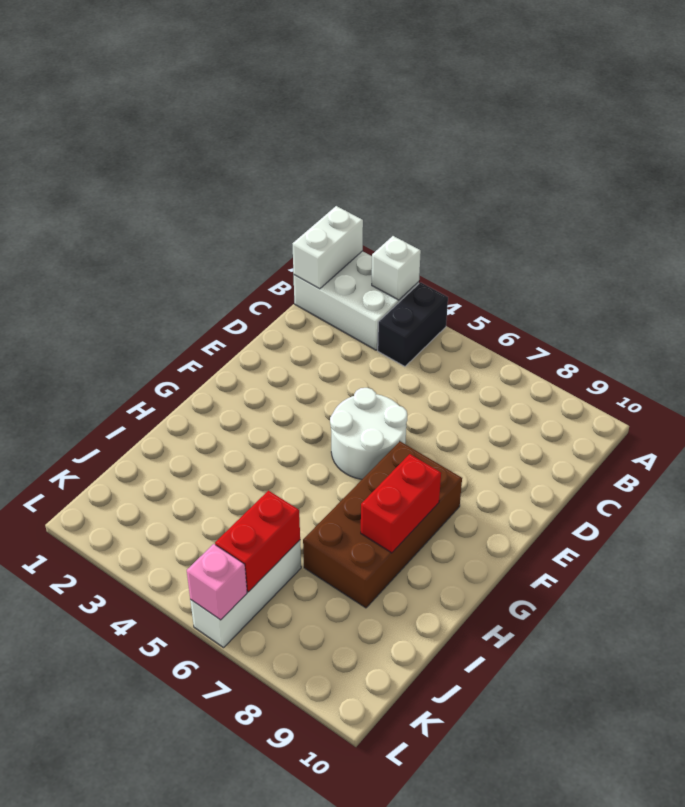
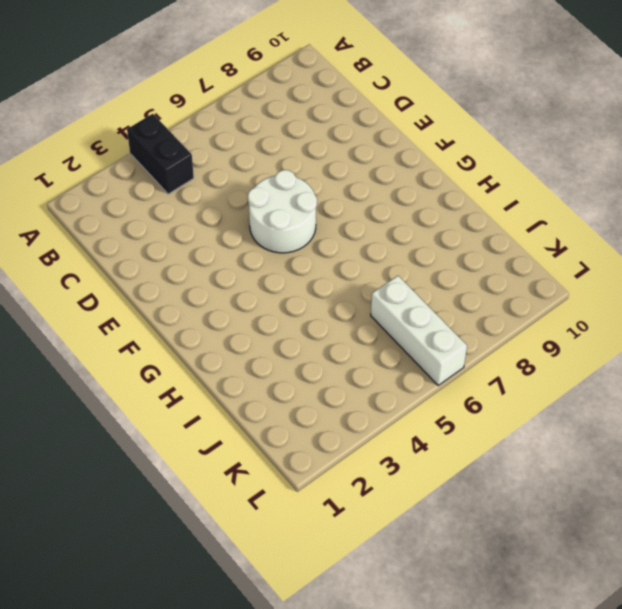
none -> white 2x3 brick [294,251,419,350]
none -> brown 2x4 brick [303,441,462,608]

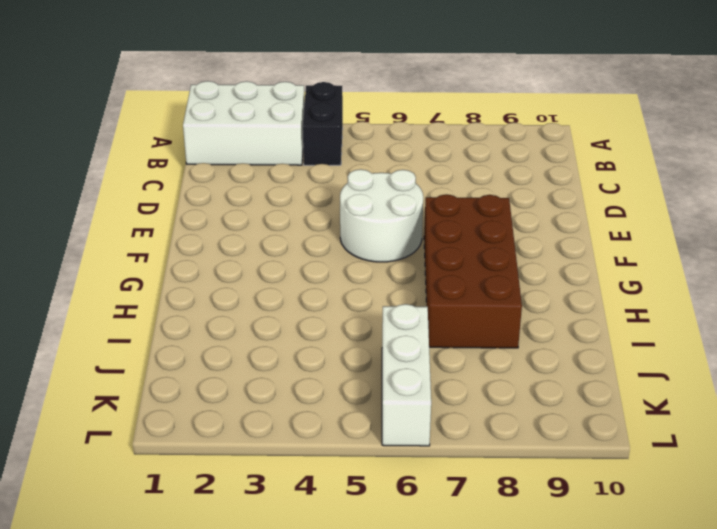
none -> white 1x2 brick [292,206,363,289]
none -> white 1x1 brick [372,236,421,300]

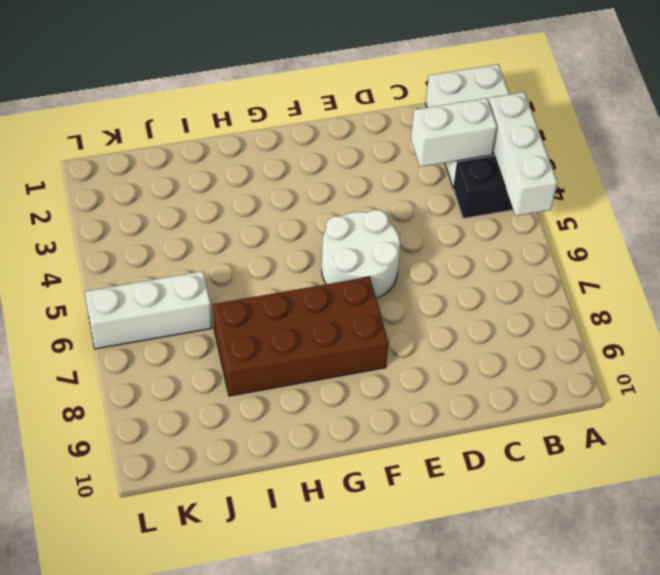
white 1x3 brick [489,92,557,216] -> white 1x1 brick [372,236,421,300]
white 1x2 brick [411,98,497,167] -> white 1x2 brick moved to [292,206,363,289]
none -> red 1x2 brick [361,454,441,553]
none -> red 1x2 brick [215,490,300,592]

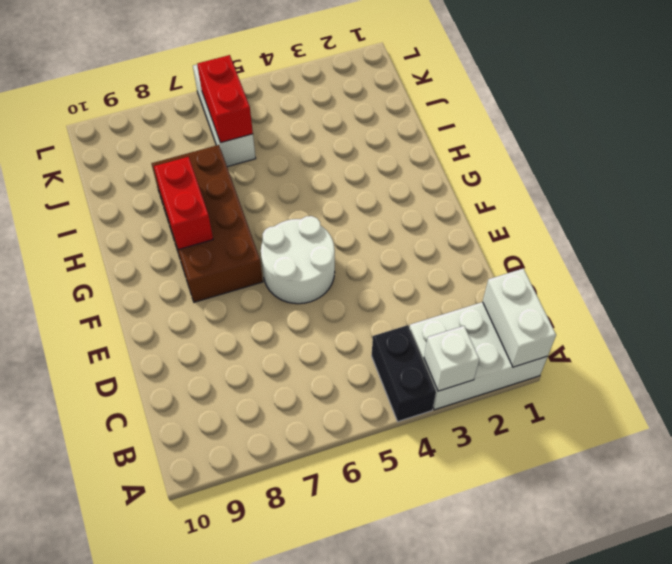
none -> pink 1x1 brick [187,544,247,620]

